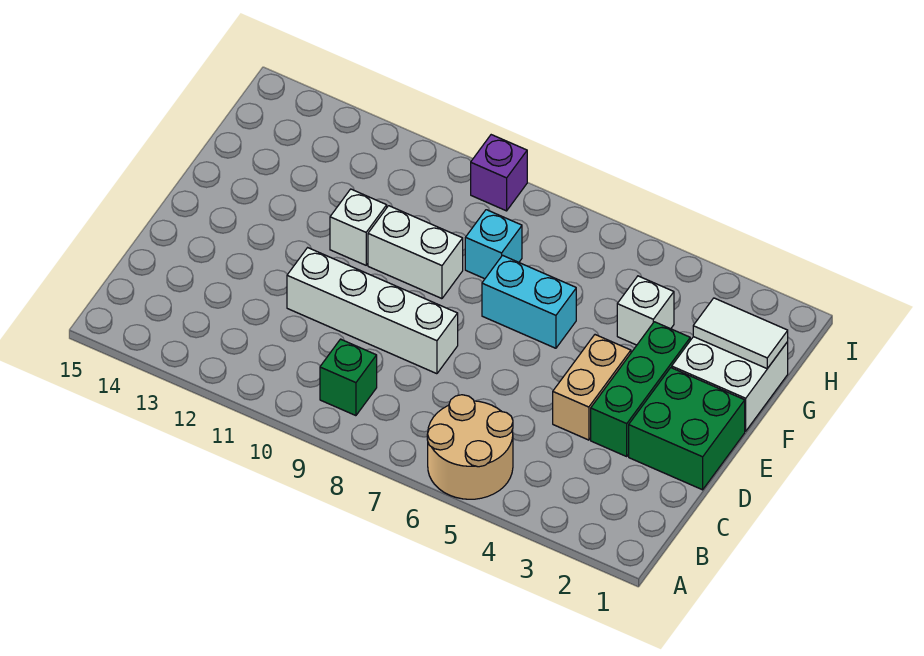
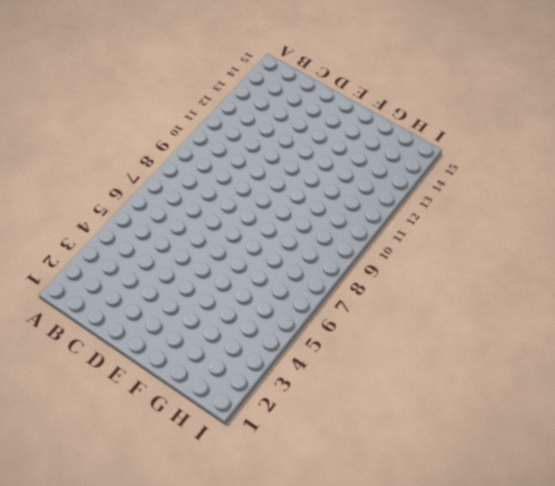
none -> tan 2x2 round brick [427,395,513,499]
none -> green 1x1 brick [320,339,377,416]
none -> green 2x2 brick [629,368,745,490]

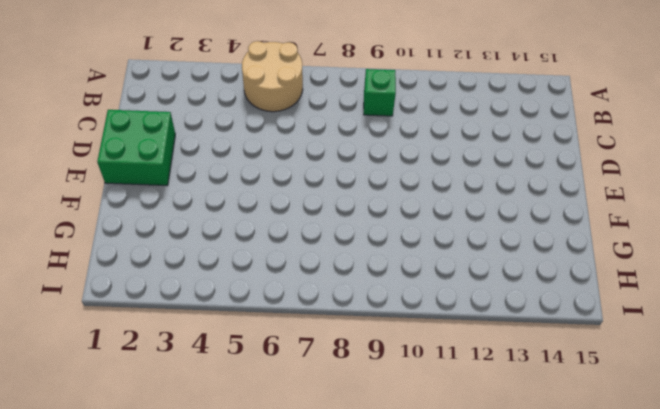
none -> green 1x3 brick [591,322,690,456]
none -> tan 1x2 brick [553,335,631,440]
none -> white 1x4 brick [287,248,458,374]

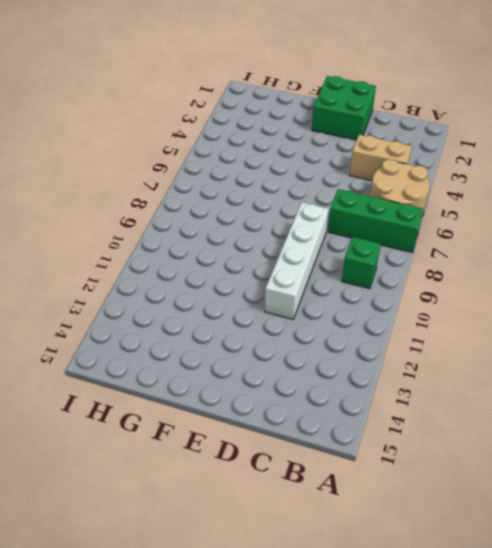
green 1x3 brick [328,189,423,252] -> green 1x3 brick moved to [591,322,690,456]
tan 1x2 brick [349,135,412,181] -> tan 1x2 brick moved to [553,335,631,440]
none -> white 2x2 brick [672,337,788,431]
none -> cyan 1x2 brick [482,255,576,348]
none -> white 1x2 brick [368,206,463,299]

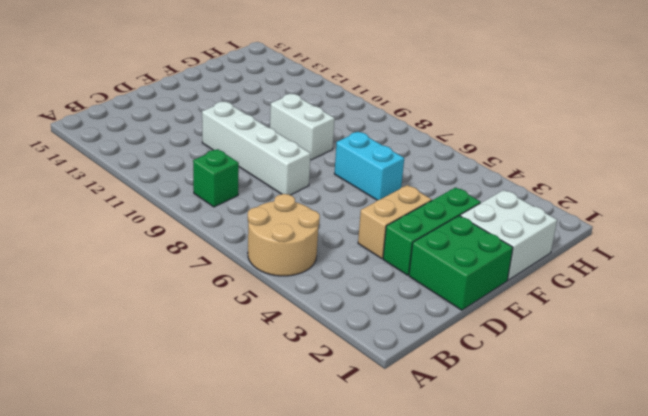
none -> white 1x1 brick [330,189,387,265]
none -> white 1x1 brick [617,276,674,345]
none -> cyan 1x1 brick [465,210,522,279]

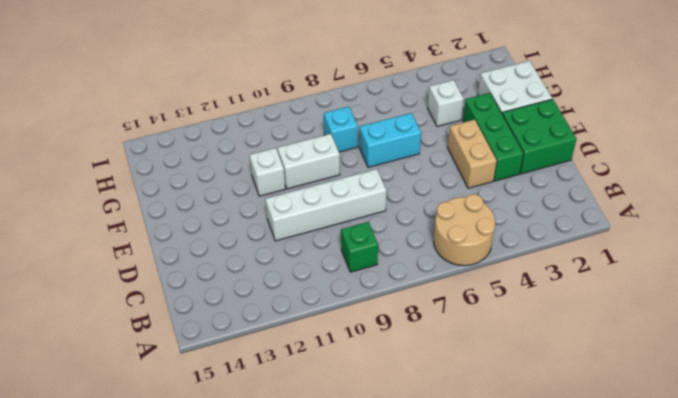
none -> purple 1x1 brick [471,135,527,211]
none -> white 1x2 tile [693,298,788,368]

